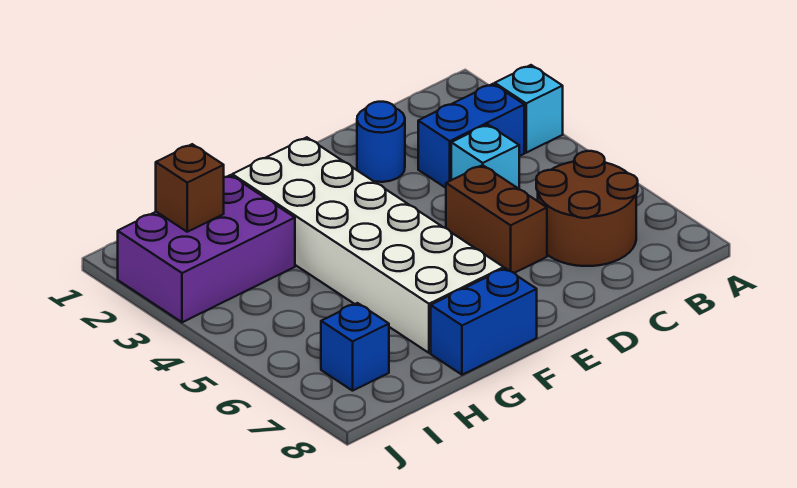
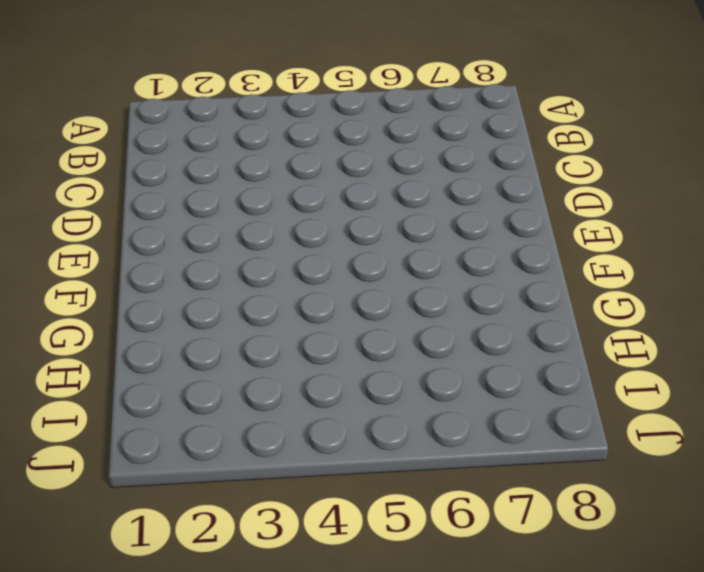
none -> cyan 1x1 brick [495,65,563,153]
none -> blue 1x2 brick [418,84,524,188]

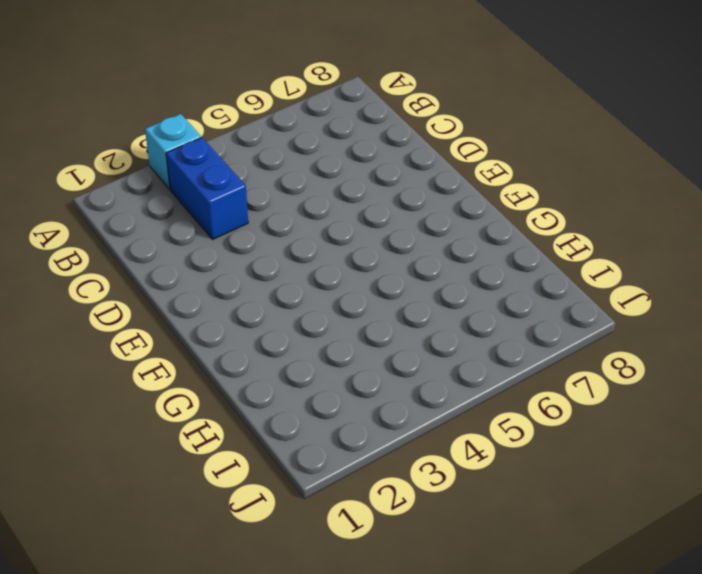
none -> brown 2x2 round brick [536,151,638,266]
none -> cyan 1x1 brick [451,124,519,189]

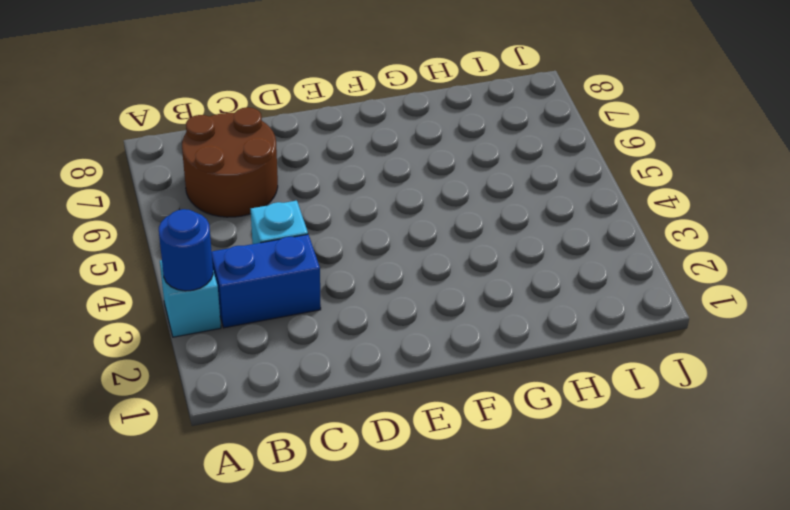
blue 1x1 round brick [159,209,213,291] -> blue 1x1 round brick moved to [357,102,405,182]
none -> brown 1x2 brick [446,165,547,273]
none -> white 2x6 brick [232,137,504,353]

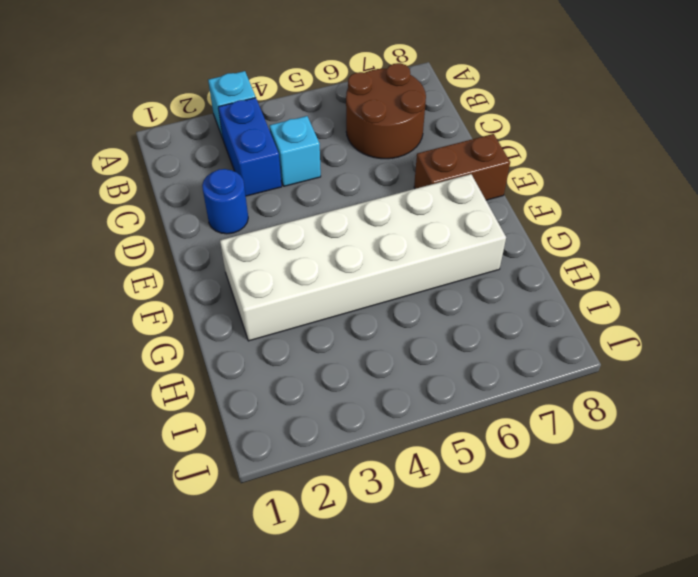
brown 1x2 brick [414,134,510,200] -> brown 1x2 brick moved to [446,165,547,273]
none -> blue 1x2 brick [431,268,537,375]
none -> purple 2x3 brick [118,175,295,322]

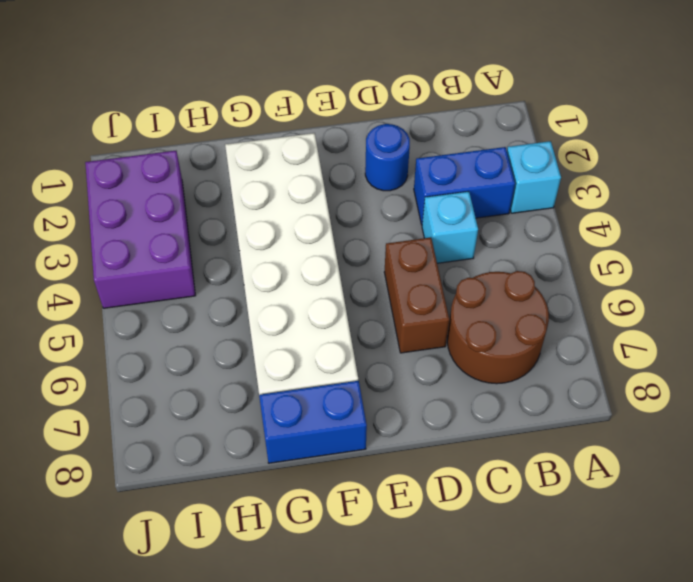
purple 2x3 brick [85,151,195,308] -> purple 2x3 brick turned to [118,175,295,322]
none -> blue 1x1 brick [321,303,389,391]
none -> brown 1x1 brick [156,144,224,232]

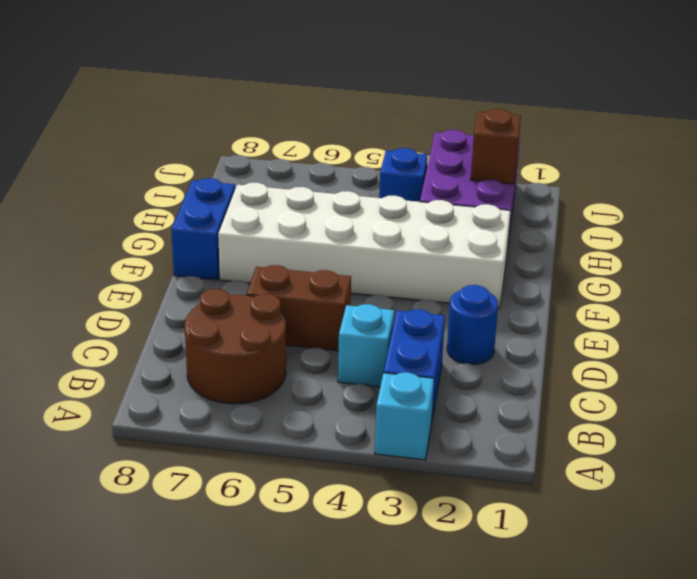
blue 1x1 brick [379,148,428,202] -> blue 1x1 brick moved to [321,303,389,391]

